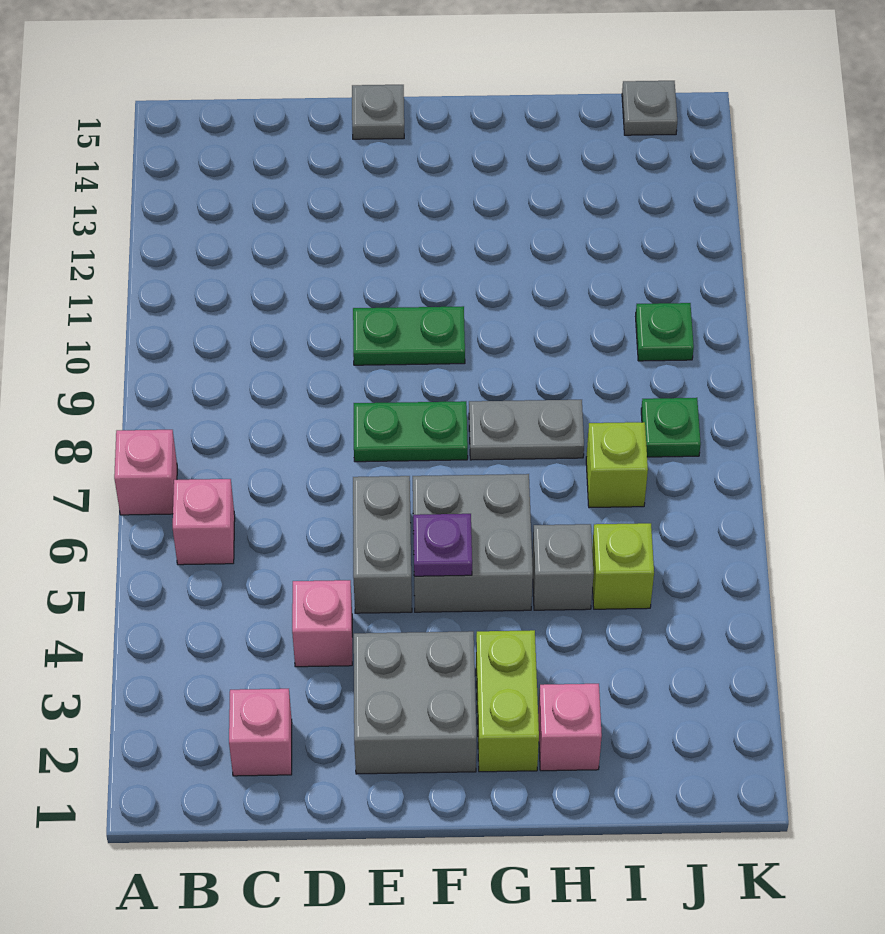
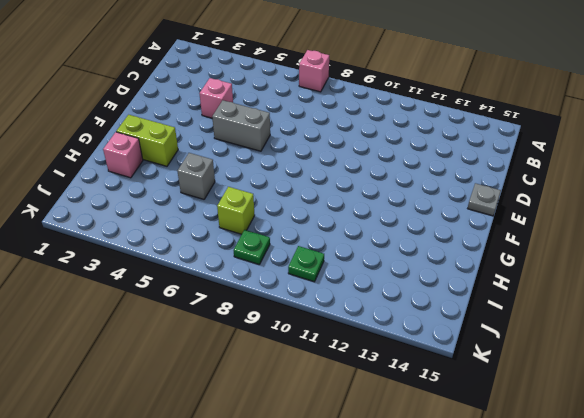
none -> pink 1x1 brick [173,479,235,565]
none -> pink 1x1 brick [229,689,292,776]
none -> grey 2x2 brick [354,631,476,774]

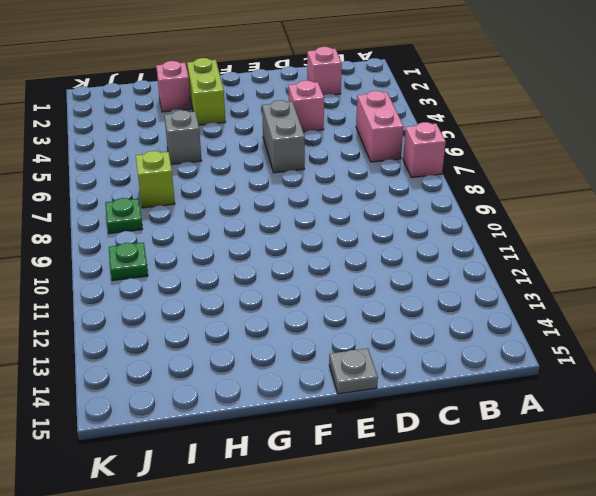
pink 1x2 brick [356,91,404,162] -> pink 1x1 brick [173,479,235,565]
none -> grey 2x2 brick [354,631,476,774]
none -> green 1x2 plate [354,401,468,462]
none -> green 1x2 plate [353,306,465,365]

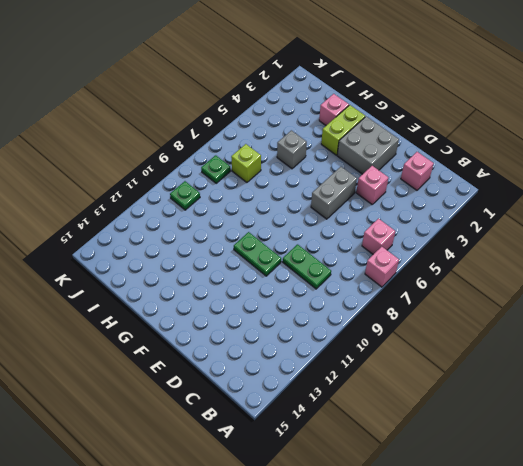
green 1x2 plate [283,244,331,289] -> green 1x2 plate moved to [354,401,468,462]
none -> grey 1x1 plate [352,85,404,139]
none -> grey 2x2 brick [413,474,533,612]
none -> grey 1x2 plate [469,400,584,460]

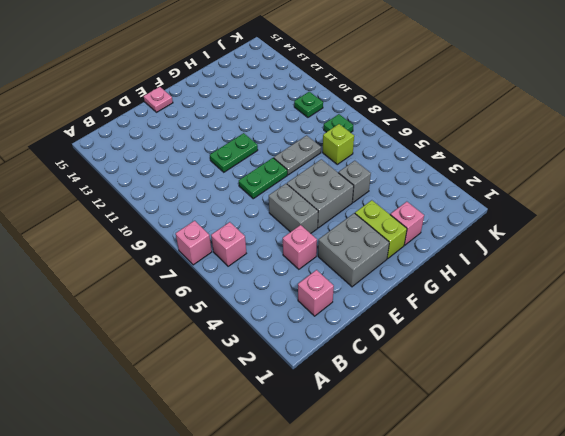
pink 1x1 plate [144,87,173,112] -> grey 1x1 plate [352,85,404,139]
none -> lime 1x1 brick [592,523,654,609]
none -> grey 1x1 plate [622,81,677,135]
none -> purple 1x1 plate [413,514,472,576]

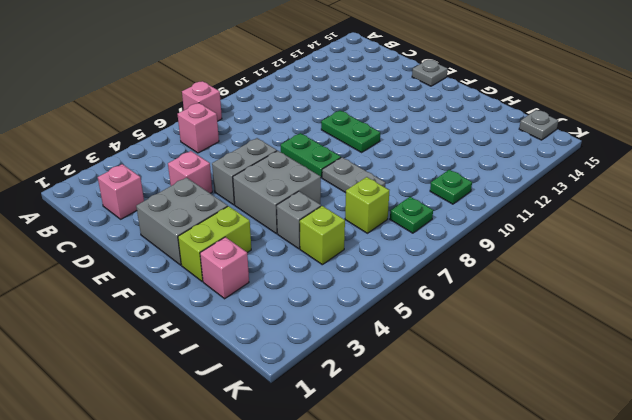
none -> purple 1x1 plate [413,514,472,576]

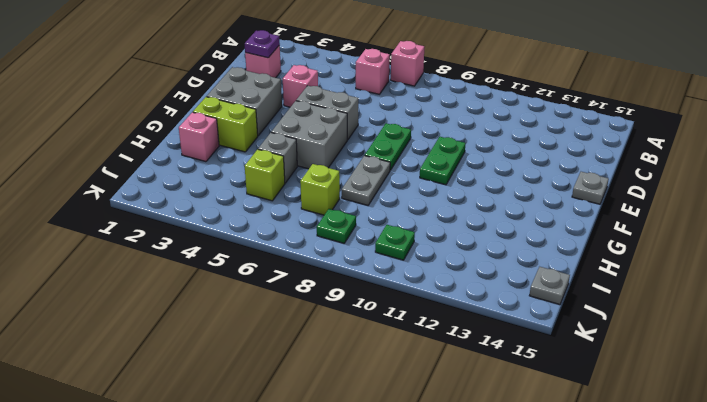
purple 1x1 plate [245,30,280,58] -> purple 1x1 plate moved to [413,514,472,576]

